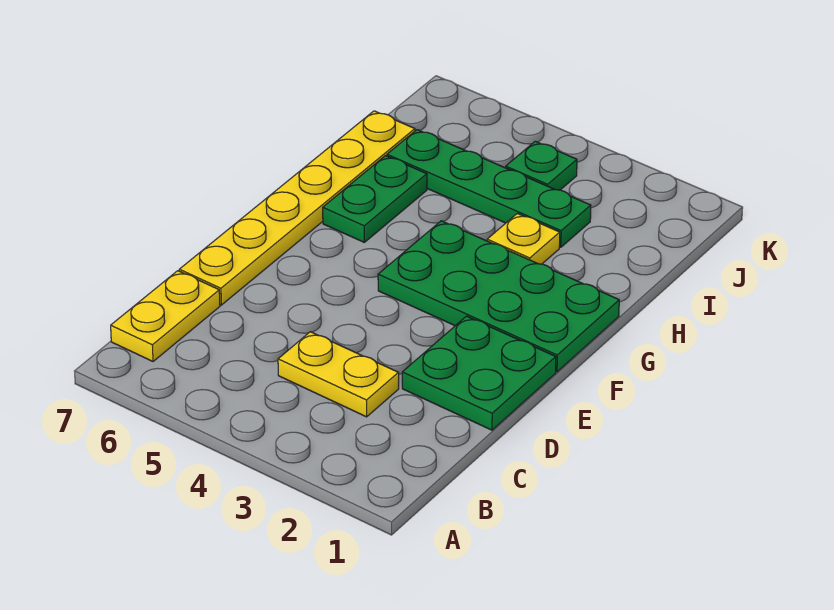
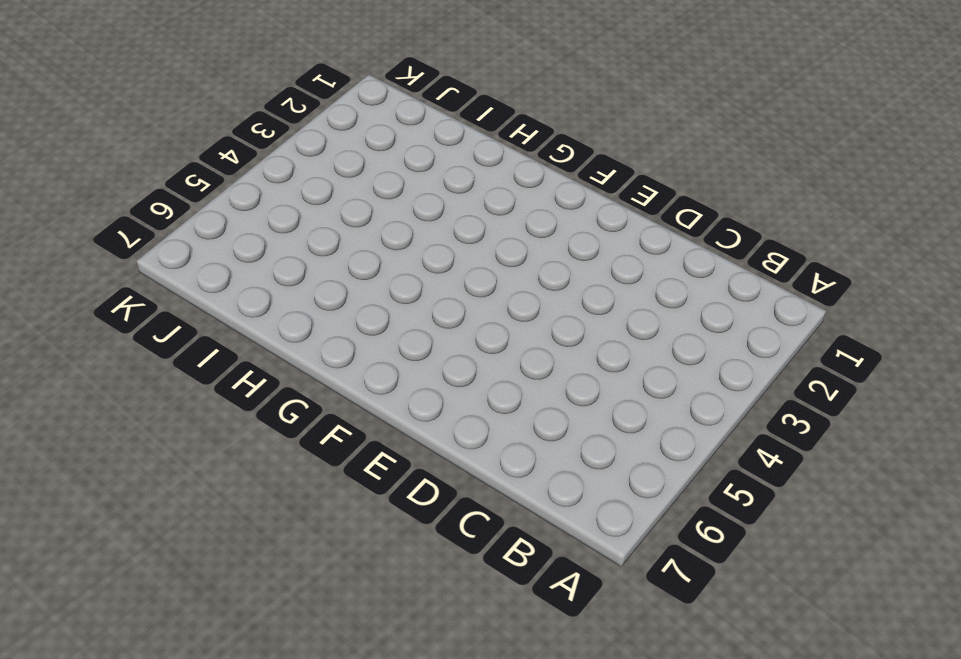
none -> yellow 1x2 plate [111,271,220,361]
none -> yellow 1x2 plate [278,332,399,417]

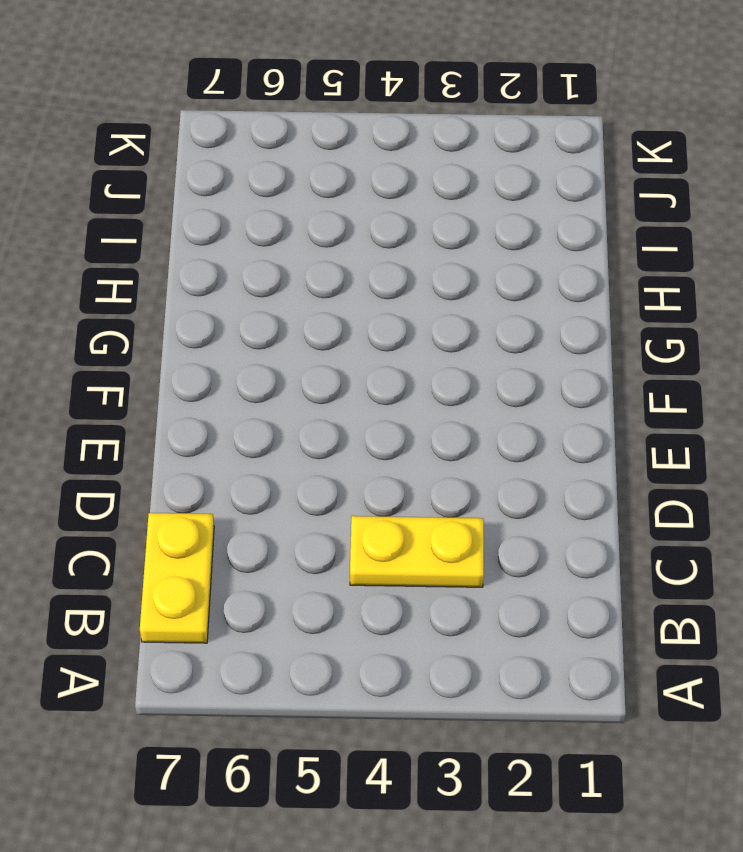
none -> green 2x2 plate [402,316,556,430]
none -> yellow 1x6 plate [179,111,415,305]

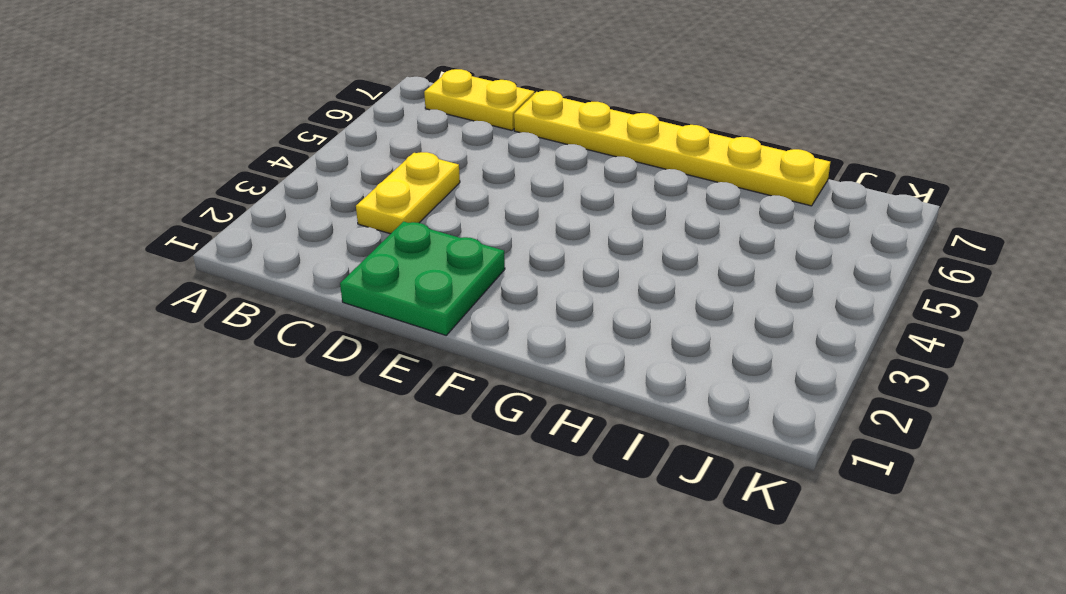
none -> green 2x4 plate [378,221,619,372]
none -> green 1x2 plate [323,156,427,242]

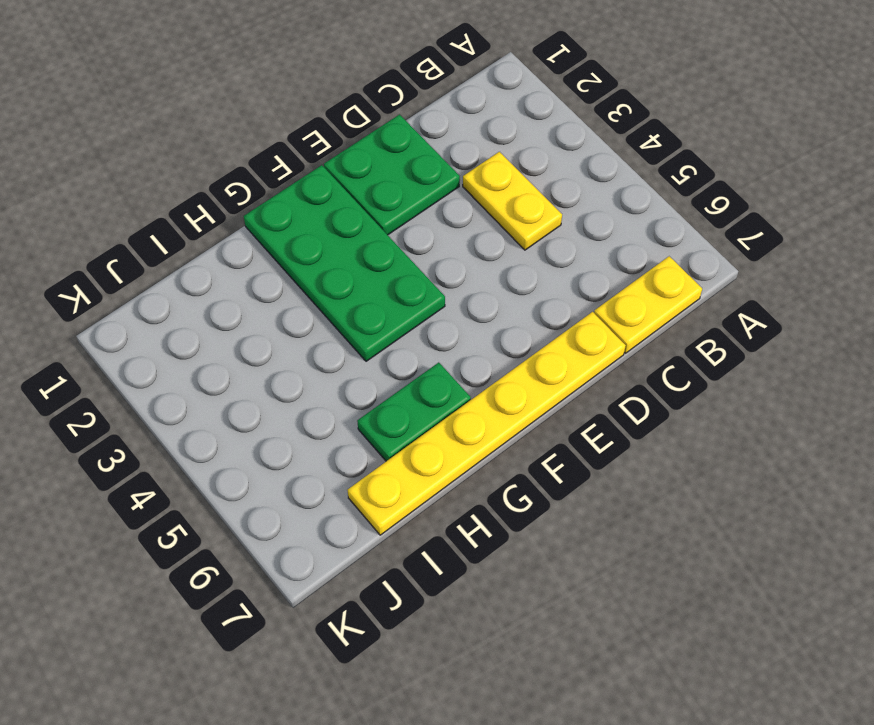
none -> yellow 1x1 plate [487,213,560,264]
none -> green 1x4 plate [387,130,591,247]

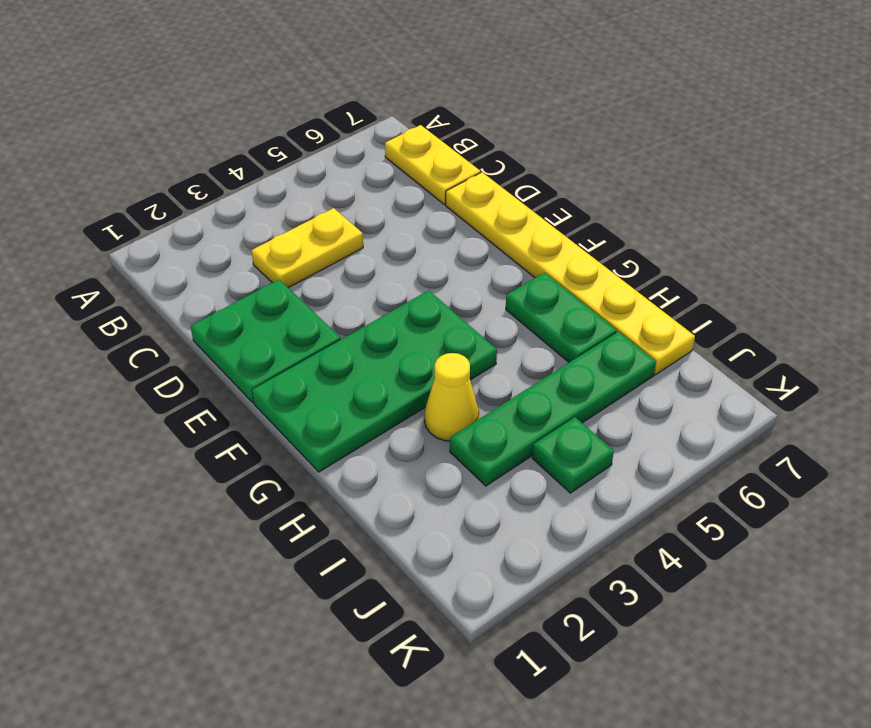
yellow 1x1 cone [424,353,479,441] -> yellow 1x1 plate [487,213,560,264]

